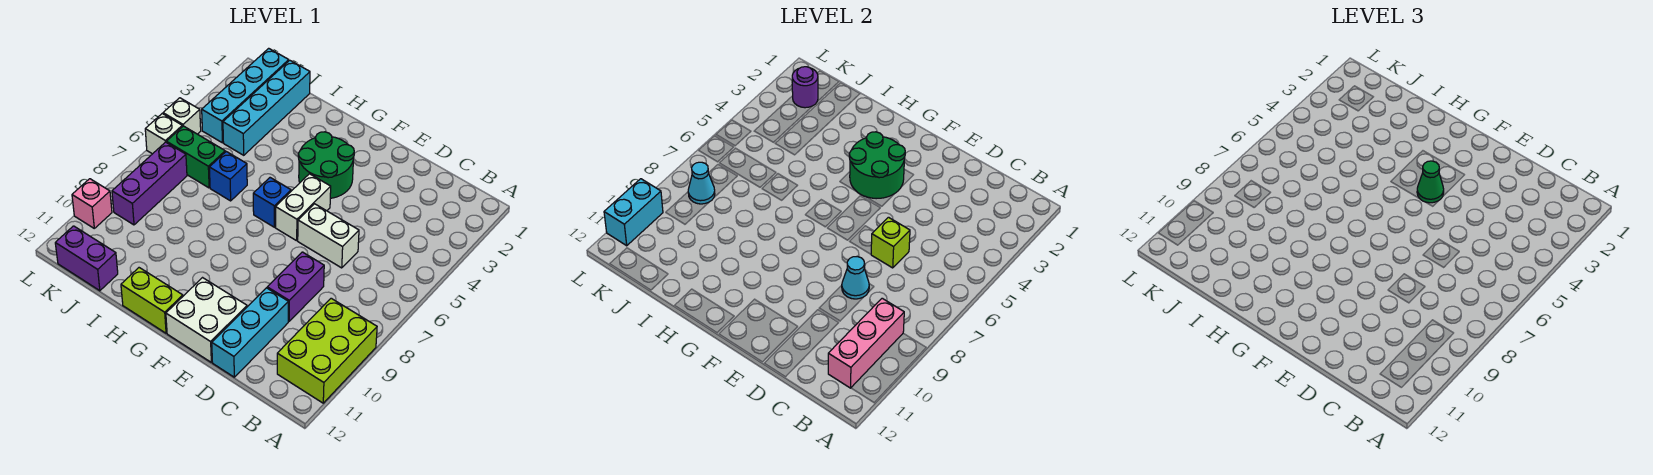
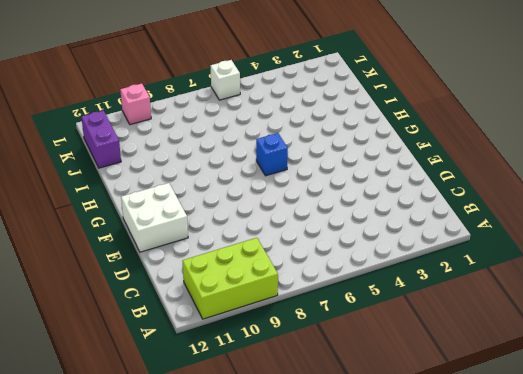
none -> white 1x2 brick [298,204,359,268]
none -> purple 1x2 brick [267,252,324,321]
none -> cyan 1x3 brick [212,288,288,377]

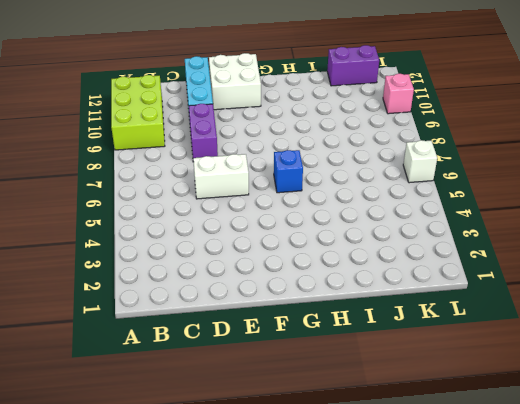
none -> green 2x2 round brick [298,132,354,198]
none -> white 1x2 brick [276,174,331,241]
none -> lime 1x2 brick [121,268,183,333]

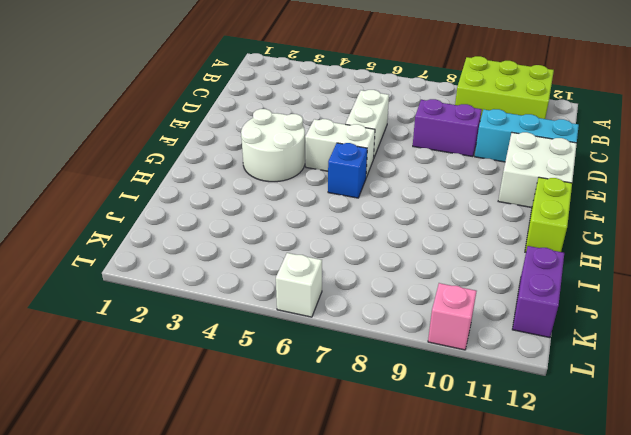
white 2x2 round brick [241,109,305,182] -> green 2x2 round brick [298,132,354,198]
none -> blue 1x1 brick [209,152,247,201]
none -> cyan 1x4 brick [223,60,310,155]
none -> green 1x2 brick [166,126,225,188]

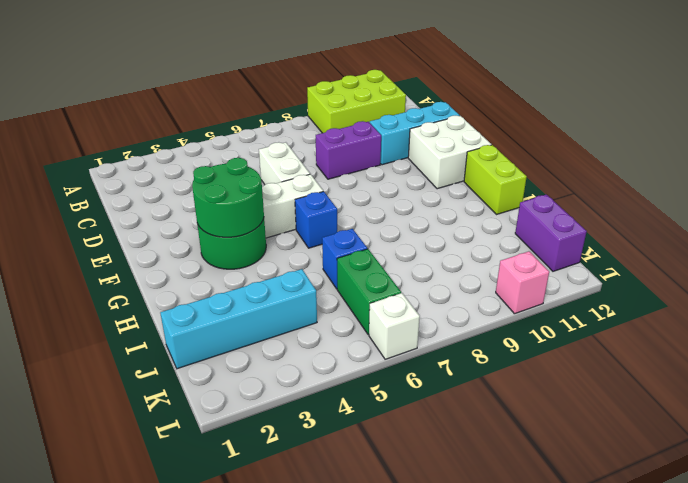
none -> cyan 1x4 brick [202,48,289,143]
none -> purple 1x3 brick [112,142,187,225]
none -> white 1x1 brick [163,98,201,134]

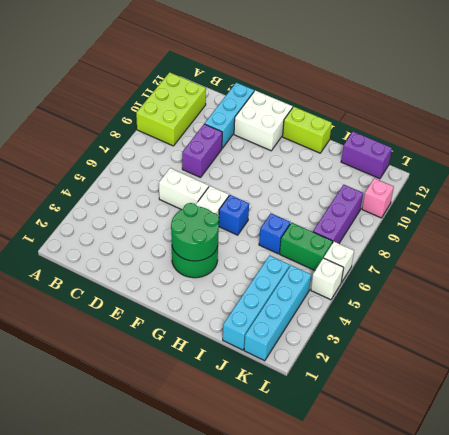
none -> pink 1x3 brick [828,298,904,388]
none -> lime 1x1 brick [871,217,910,268]
none -> cyan 1x1 cone [842,257,869,299]

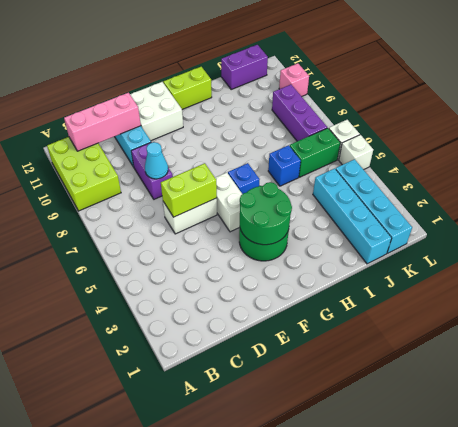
pink 1x3 brick [64,93,141,151] -> pink 1x3 brick turned to [828,298,904,388]
lime 1x2 brick [161,163,217,217] -> lime 1x1 brick [871,217,910,268]
none -> purple 1x1 round brick [792,67,818,108]
none -> cyan 1x1 cone [688,162,715,204]
none -> cyan 1x2 brick [604,179,663,246]

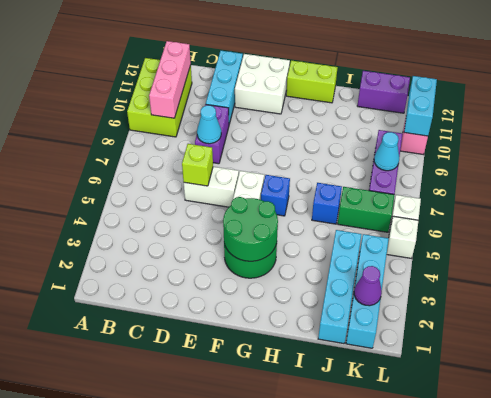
purple 1x1 cone [354,266,382,306] -> purple 1x1 round brick [792,67,818,108]
none -> green 1x1 cone [1417,161,1444,203]

